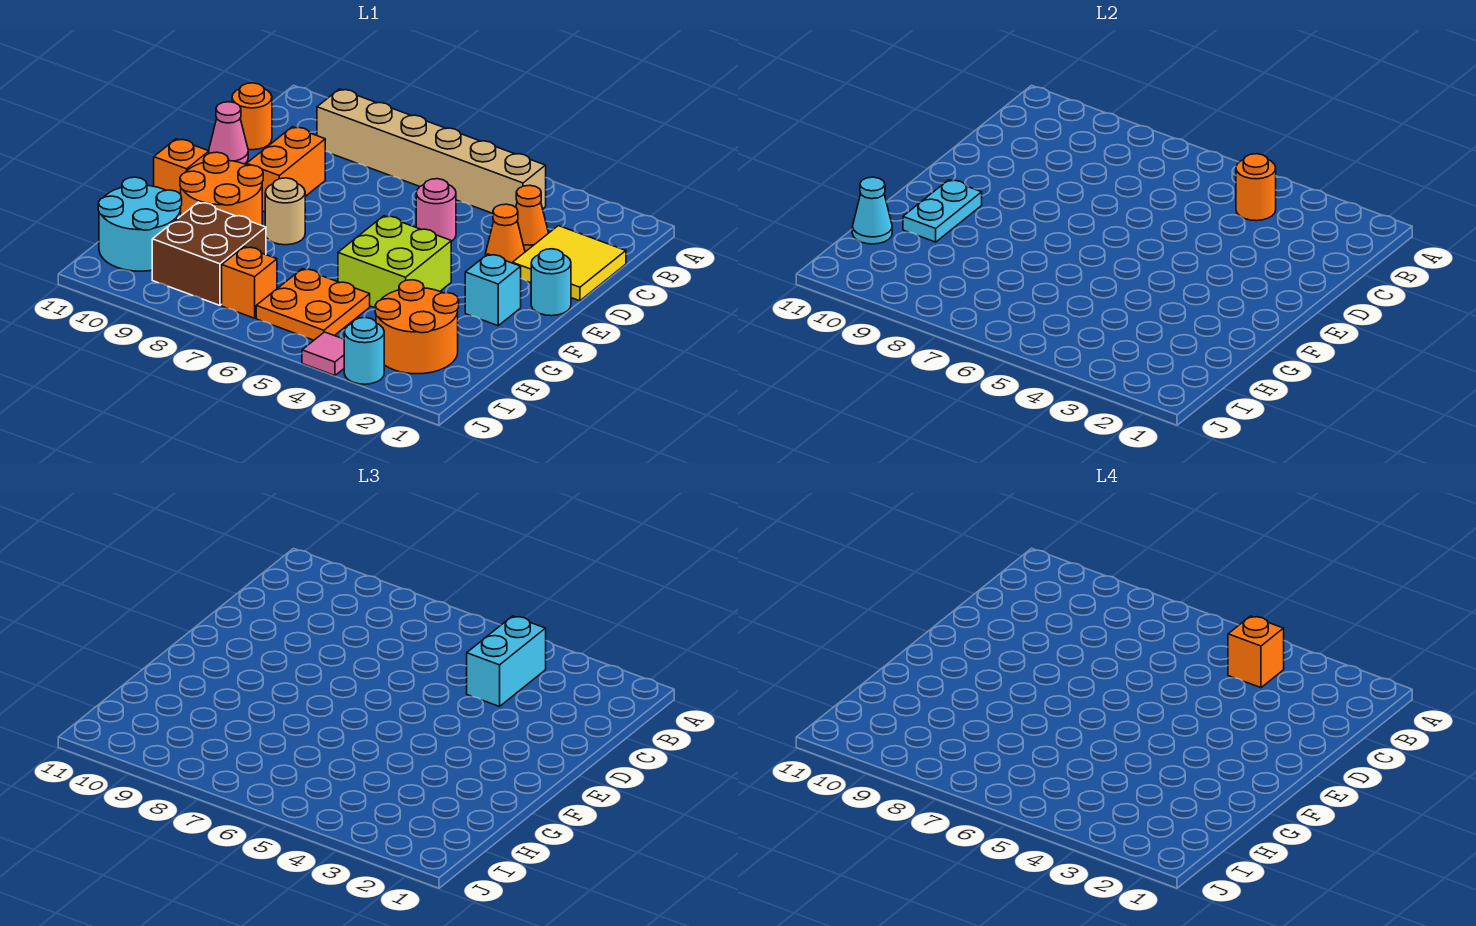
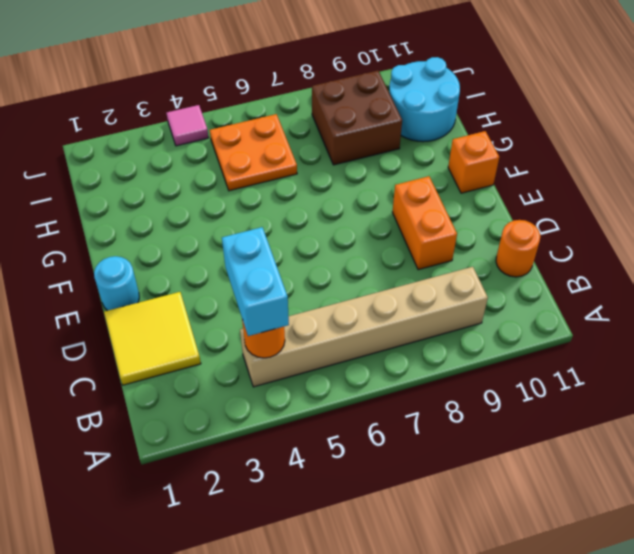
none -> orange 1x1 cone [516,185,548,252]
none -> orange 1x1 cone [486,204,525,263]
none -> pink 1x1 round brick [416,179,456,241]

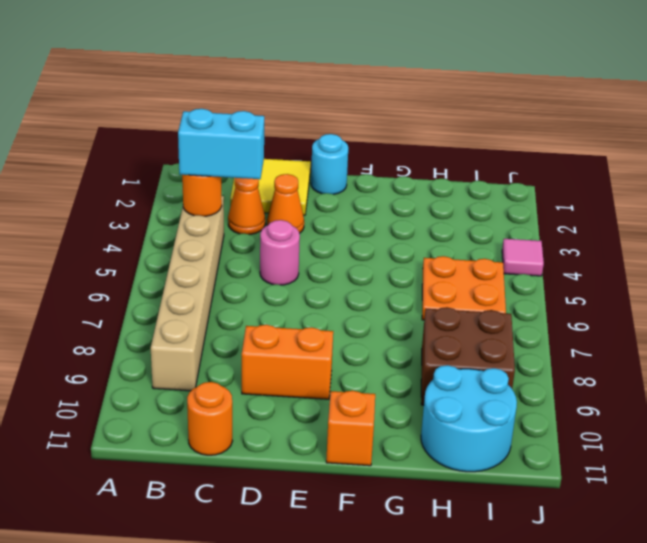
none -> pink 1x1 cone [209,102,248,164]
none -> cyan 1x1 brick [465,254,521,326]
none -> lime 2x2 brick [338,216,451,308]

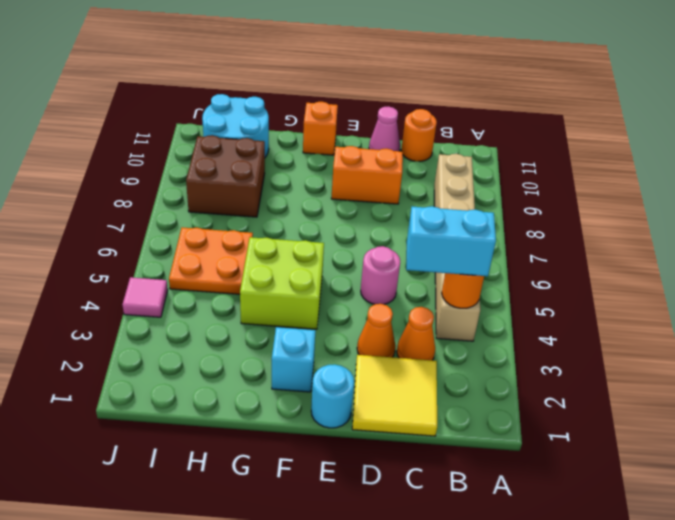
none -> tan 1x1 round brick [265,178,305,245]
none -> orange 2x2 round brick [180,152,263,225]
none -> orange 2x2 round brick [375,280,459,374]

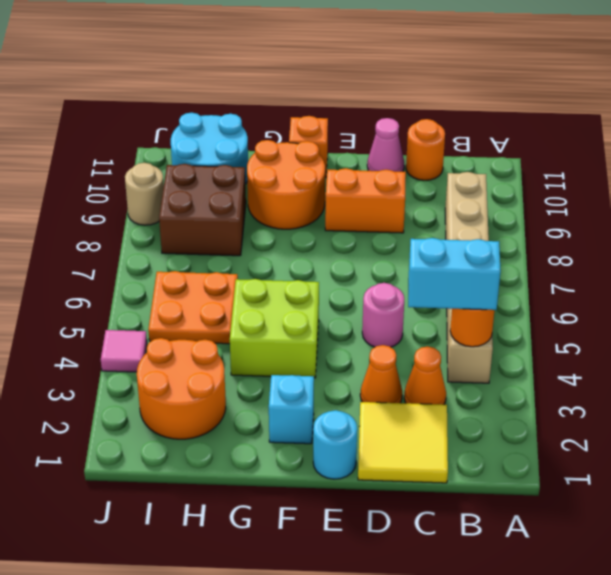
tan 1x1 round brick [125,163,164,225] -> tan 1x1 round brick moved to [265,178,305,245]
none -> orange 1x1 brick [222,247,277,318]
none -> cyan 1x1 round brick [344,318,384,384]
none -> cyan 1x2 plate [903,180,982,242]

